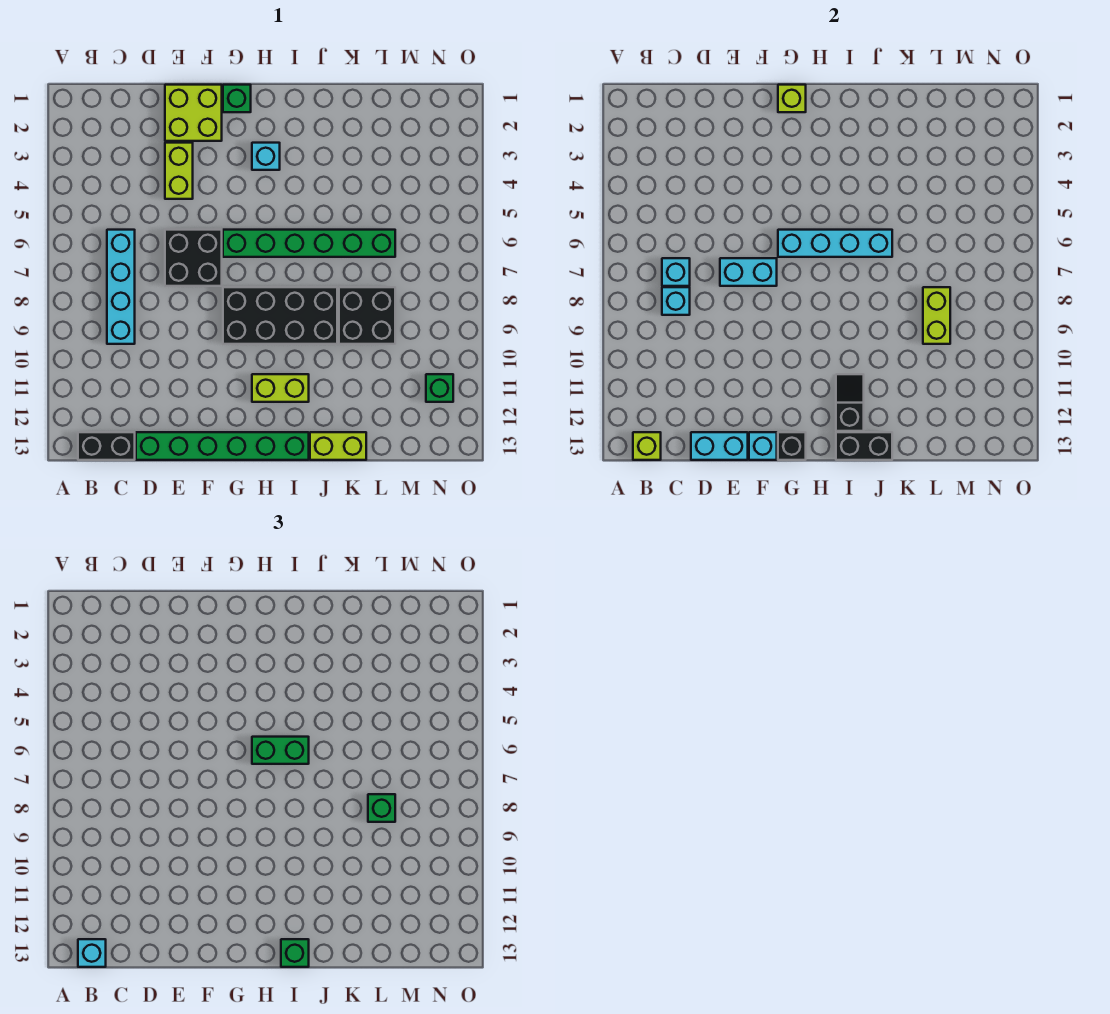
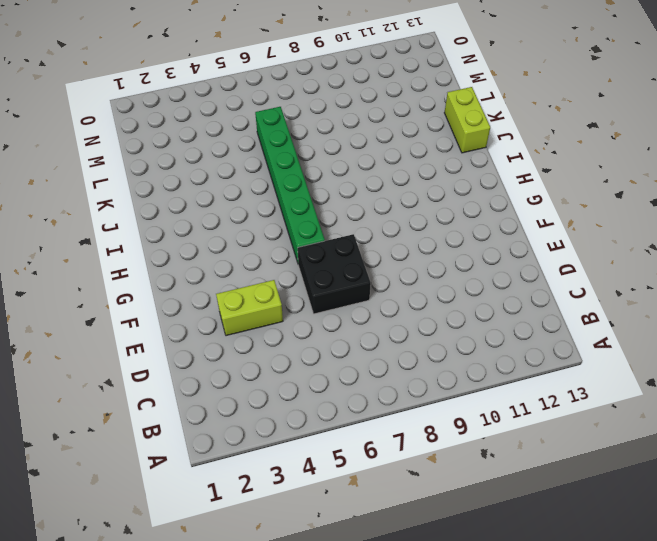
none -> black 1x2 brick [78,432,135,460]
none -> cyan 1x4 brick [107,230,135,344]
none -> green 1x6 brick [136,432,309,460]
none -> lime 2x2 brick [165,85,222,141]

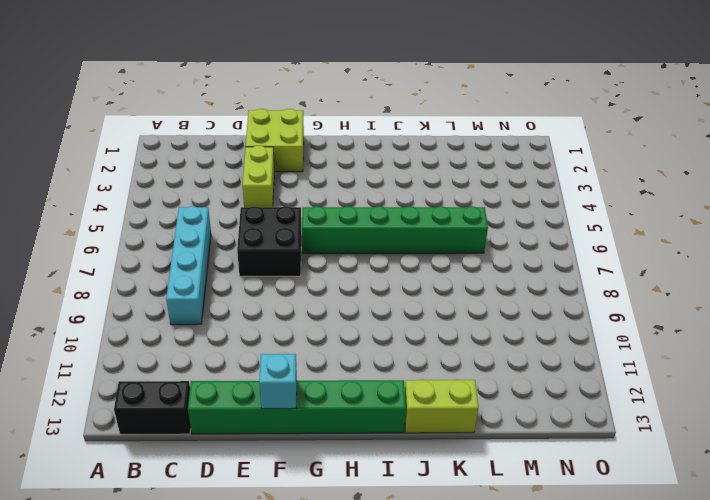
none -> green 1x1 brick [223,85,251,112]
none -> black 2x4 brick [223,287,337,344]
none -> cyan 1x1 brick [252,143,280,170]
none -> lime 1x2 brick [252,374,309,402]

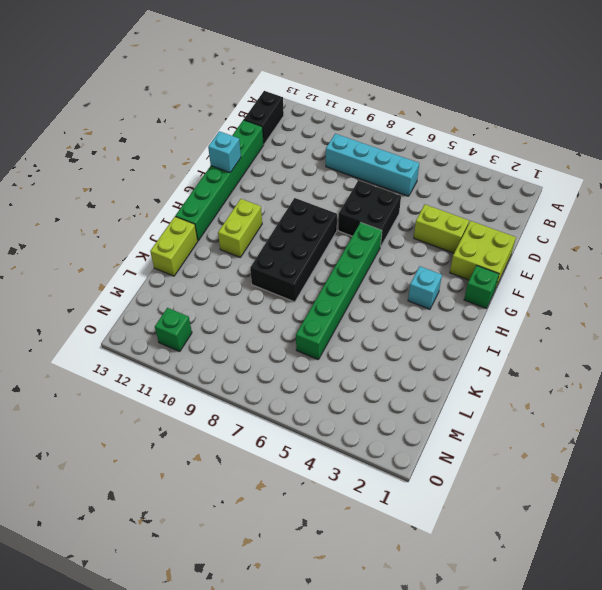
none -> black 2x2 brick [339,287,395,344]
none -> lime 1x1 brick [633,432,661,460]
none -> cyan 1x1 brick [662,258,690,286]
none -> cyan 1x1 brick [662,287,690,315]

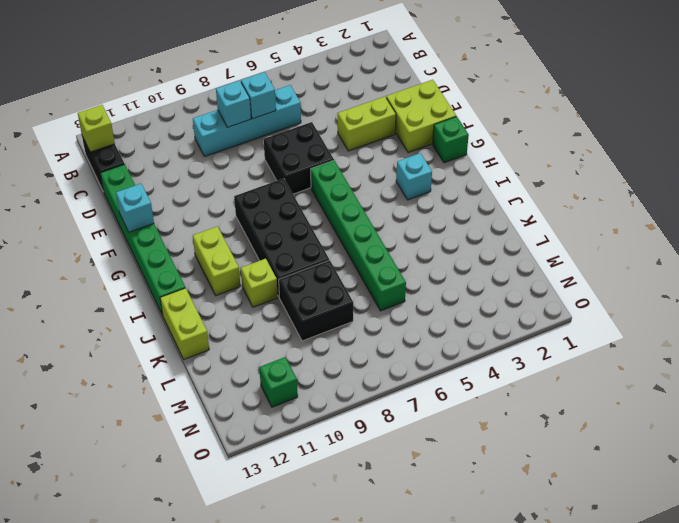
lime 1x1 brick [240,259,278,307] -> lime 1x1 brick moved to [778,85,806,112]
none -> cyan 1x2 brick [691,432,748,460]
none -> cyan 1x2 brick [720,258,777,286]
none -> cyan 1x4 brick [778,230,892,257]
none -> black 1x1 brick [778,432,806,460]

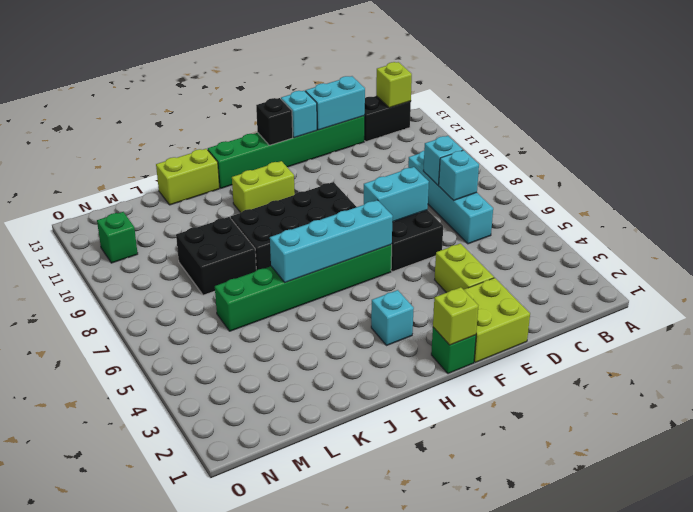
none -> black 1x2 slope [836,374,864,431]
none -> black 1x2 brick [836,432,892,460]
none -> lime 1x2 brick [923,287,950,344]
none -> cyan 1x1 brick [78,939,106,967]

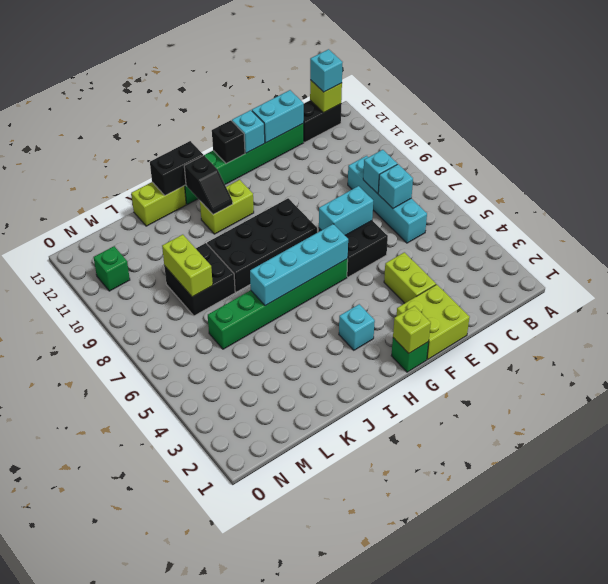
none -> green 1x2 brick [252,737,309,764]
none -> green 1x1 brick [281,939,309,967]
none -> green 1x1 brick [368,794,395,822]

